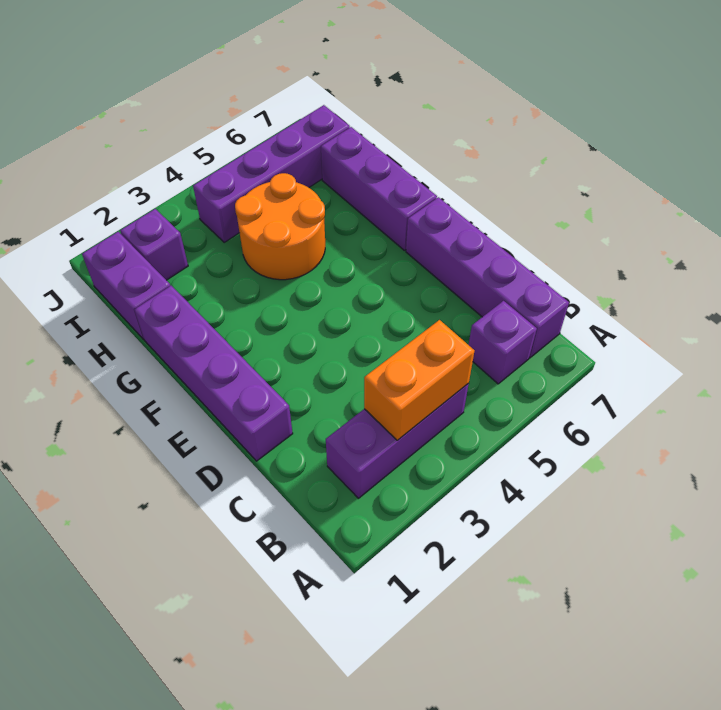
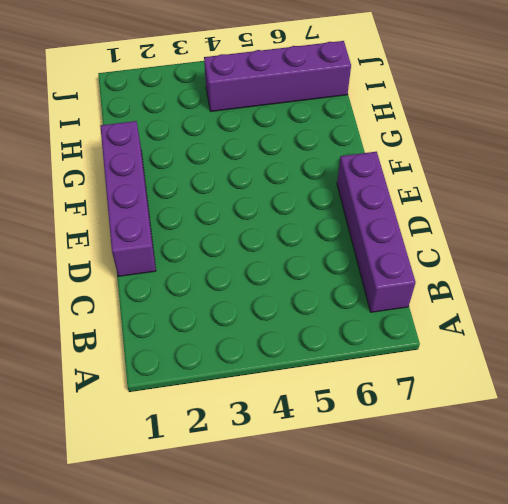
none -> purple 1x3 brick [326,383,469,498]
none -> purple 1x1 brick [469,301,537,384]

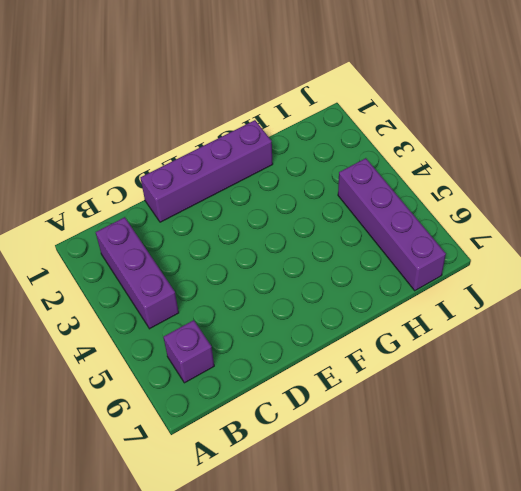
none -> purple 1x4 brick [406,197,569,358]
none -> purple 1x3 brick [321,127,437,250]

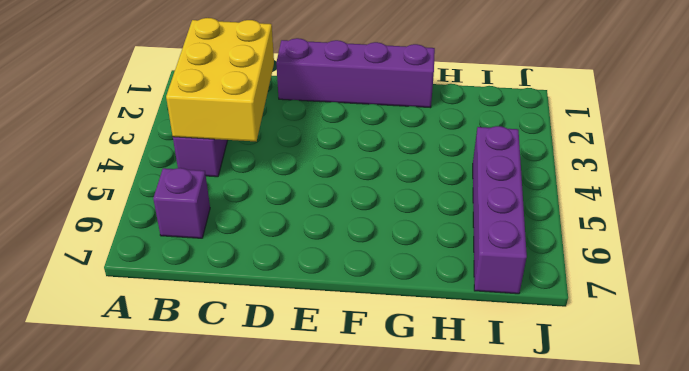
yellow 2x3 brick [166,18,274,141] -> orange 1x2 brick [364,320,474,440]
none -> purple 1x4 brick [406,197,569,358]
none -> purple 1x3 brick [321,127,437,250]

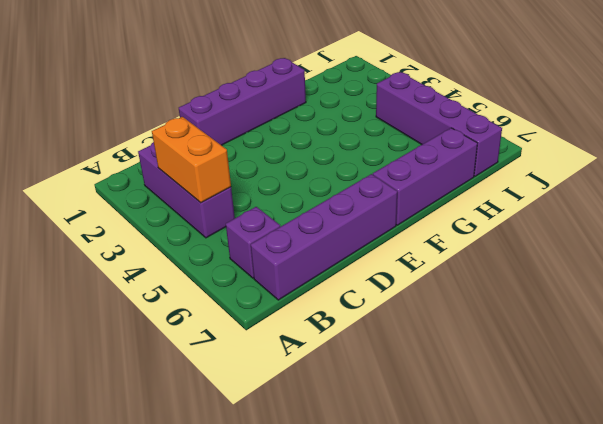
none -> orange 2x2 round brick [235,173,325,280]
none -> purple 1x2 brick [82,232,171,339]

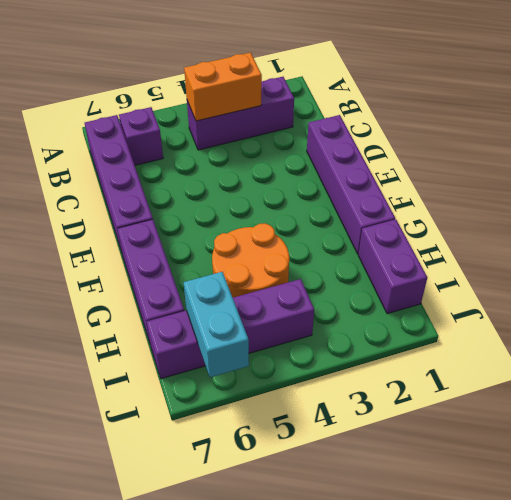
cyan 1x2 brick [183,272,249,377] -> none
none -> purple 1x1 brick [120,209,188,280]

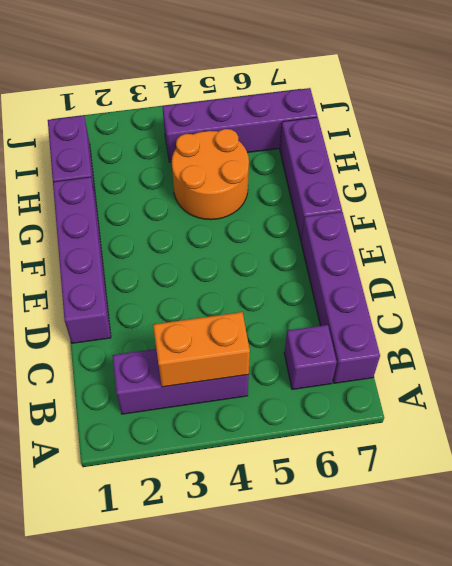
none -> purple 1x1 brick [120,209,188,280]

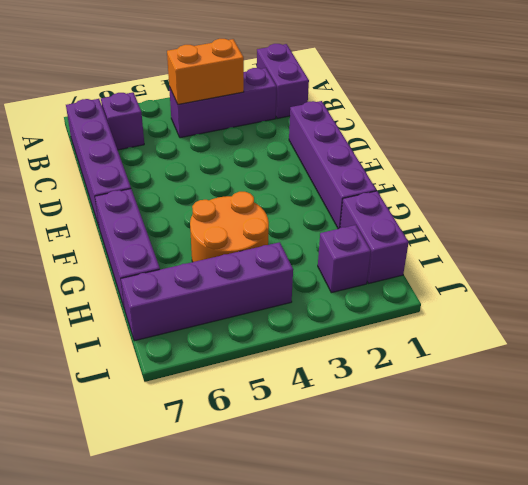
purple 1x2 brick [257,44,309,119] -> none

